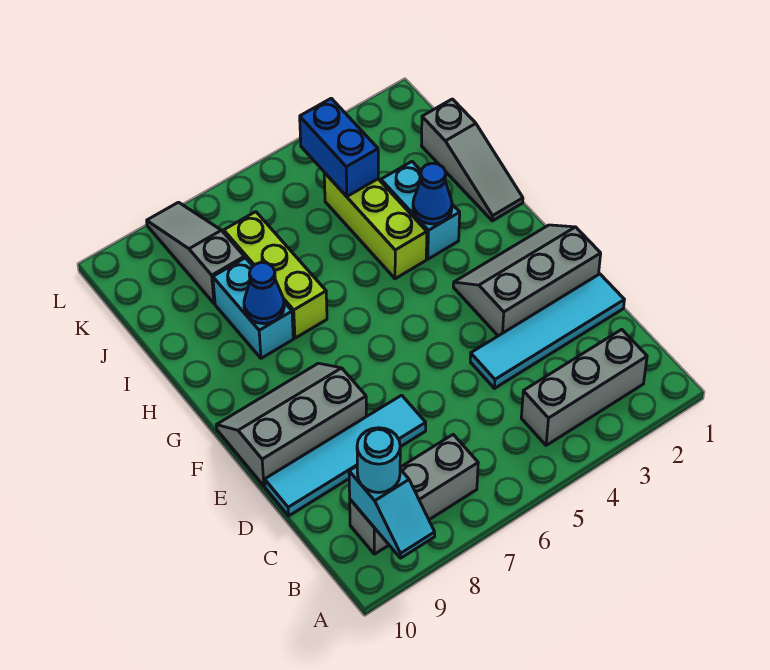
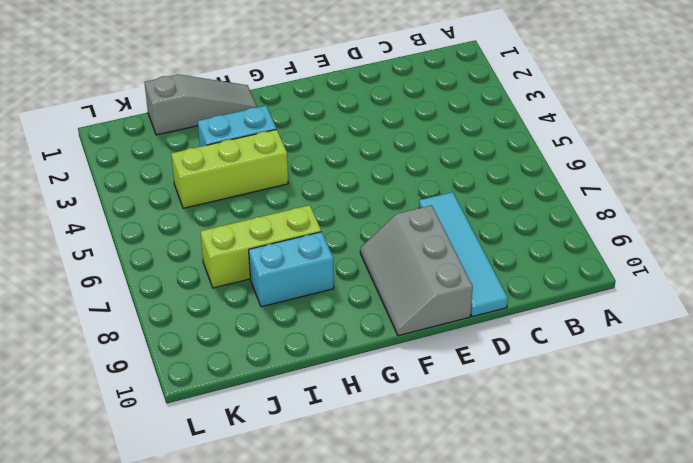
none -> grey 1x3 brick [521,329,647,445]
none -> grey 1x3 brick [350,435,478,554]
none -> cyan 1x4 tile [470,274,624,388]

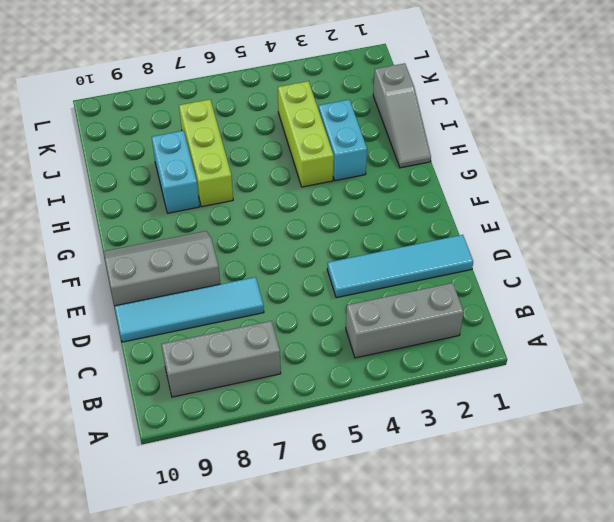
none -> grey 2x3 slope [453,225,601,336]
none -> grey 1x3 slope [147,202,244,304]
none -> cyan 1x2 slope [349,466,435,558]

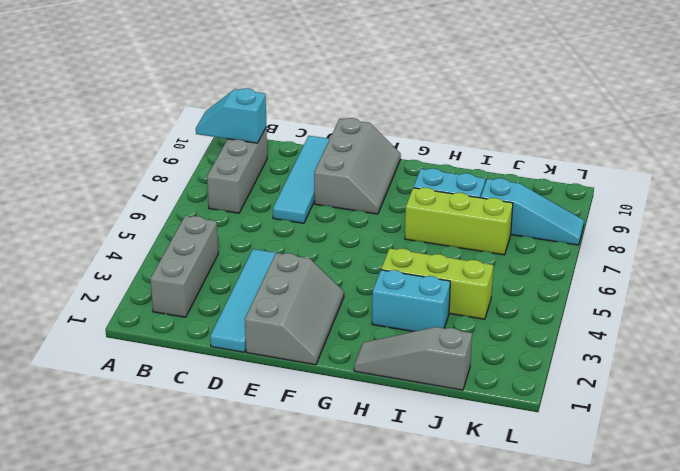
cyan 1x3 slope [481,178,584,245] -> grey 1x3 slope [147,202,244,304]
none -> blue 1x1 cone [413,163,452,224]
none -> blue 1x1 cone [244,262,284,324]
none -> blue 1x2 brick [300,98,378,196]

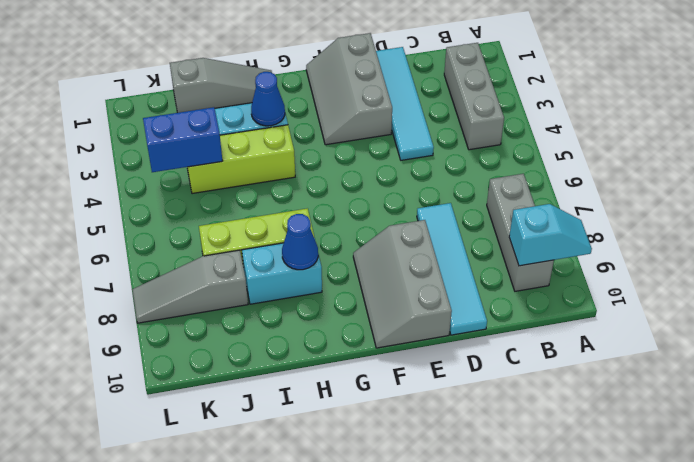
none -> cyan 1x1 round brick [357,428,400,493]

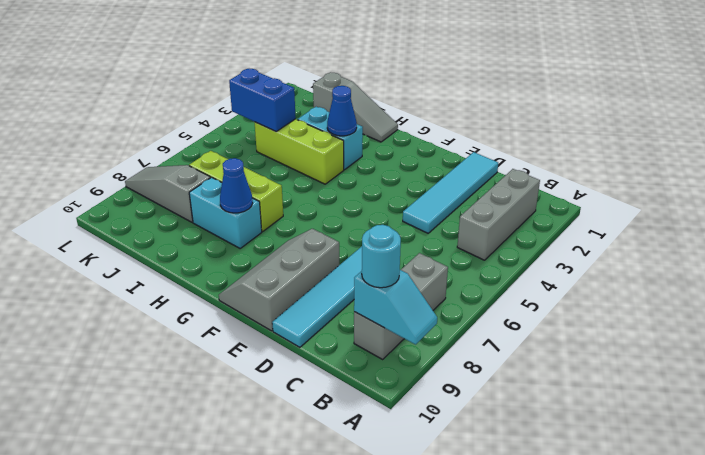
none -> grey 2x3 slope [453,225,601,336]

